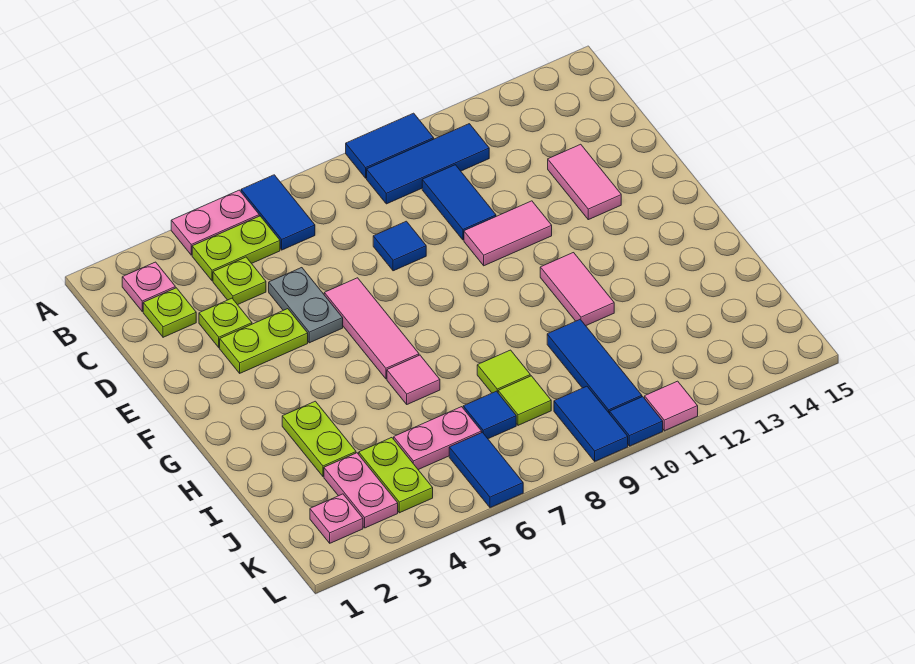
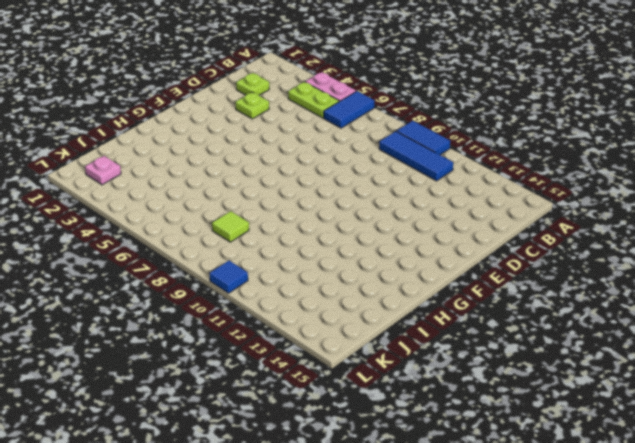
none -> pink 1x1 plate [122,262,175,312]
none -> lime 1x1 plate [213,257,266,305]
none -> blue 1x2 tile [422,165,496,240]
none -> grey 1x2 plate [269,268,343,343]

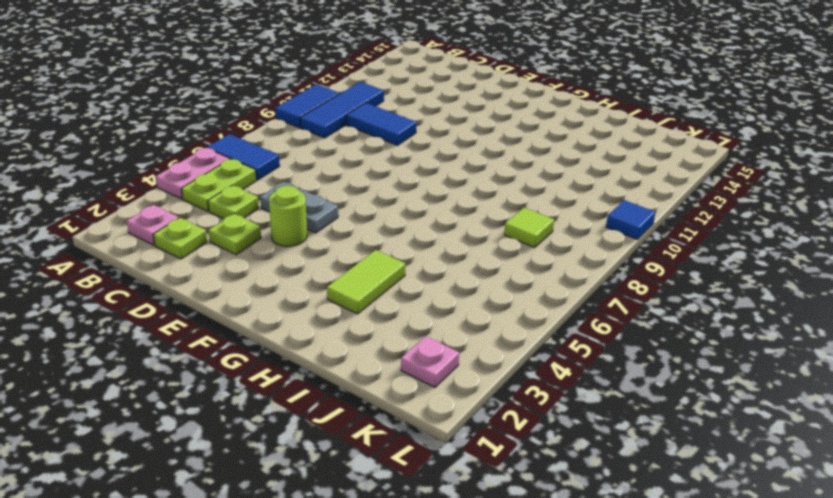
lime 1x1 round brick [269,186,307,246] -> lime 1x2 plate [220,309,308,373]
lime 1x2 tile [327,250,405,314] -> lime 1x2 plate [282,401,356,476]
none -> blue 1x1 tile [373,221,426,271]
none -> pink 1x2 tile [548,144,621,220]
none -> pink 1x3 tile [324,278,419,379]
none -> pink 1x2 tile [464,201,552,266]

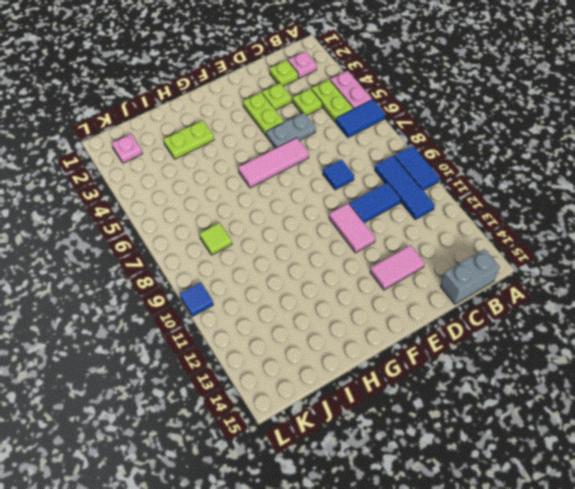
grey 1x2 brick [440,249,500,304] -> none
none -> pink 1x2 tile [540,253,614,326]
none -> pink 1x1 tile [387,355,440,404]
none -> lime 1x1 tile [477,350,530,393]
none -> blue 1x3 tile [547,319,642,414]

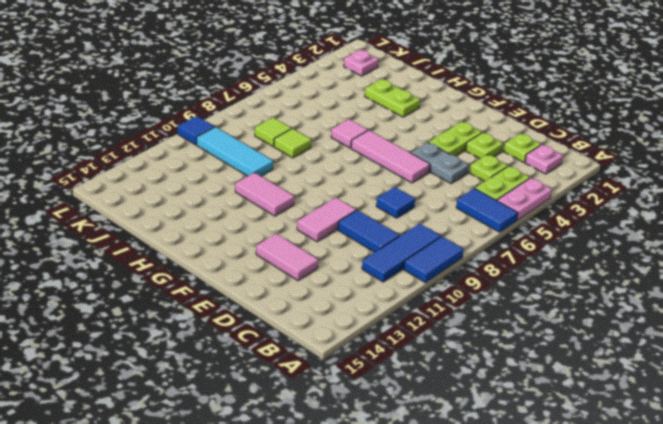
cyan 1x3 tile [197,127,273,176] -> blue 1x3 tile [547,319,642,414]
none -> pink 1x2 plate [324,453,398,528]
none -> lime 1x2 plate [359,438,433,513]
none -> pink 1x2 plate [394,407,482,470]
none -> blue 1x1 tile [463,391,516,439]

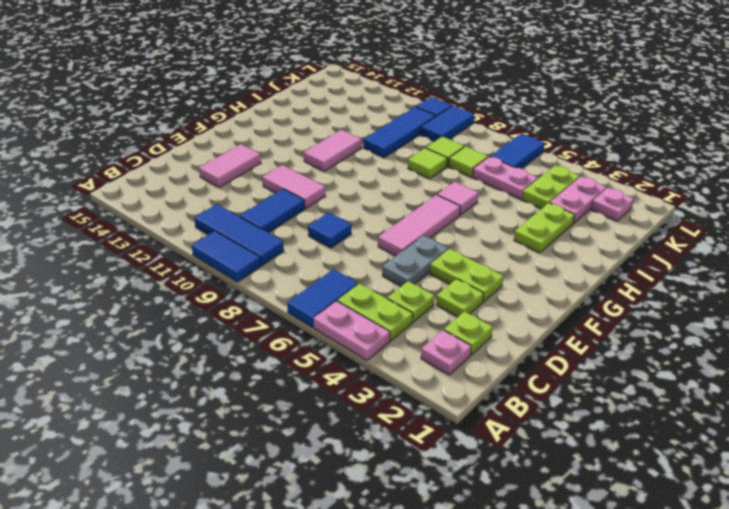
lime 1x1 tile [449,146,488,177] -> blue 1x1 tile [463,391,516,439]
none -> pink 1x1 tile [645,381,698,431]

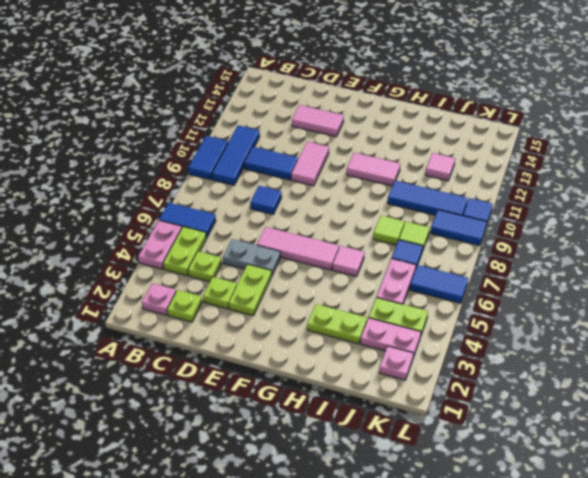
pink 1x1 tile [426,153,455,181] -> pink 1x1 tile moved to [645,381,698,431]

